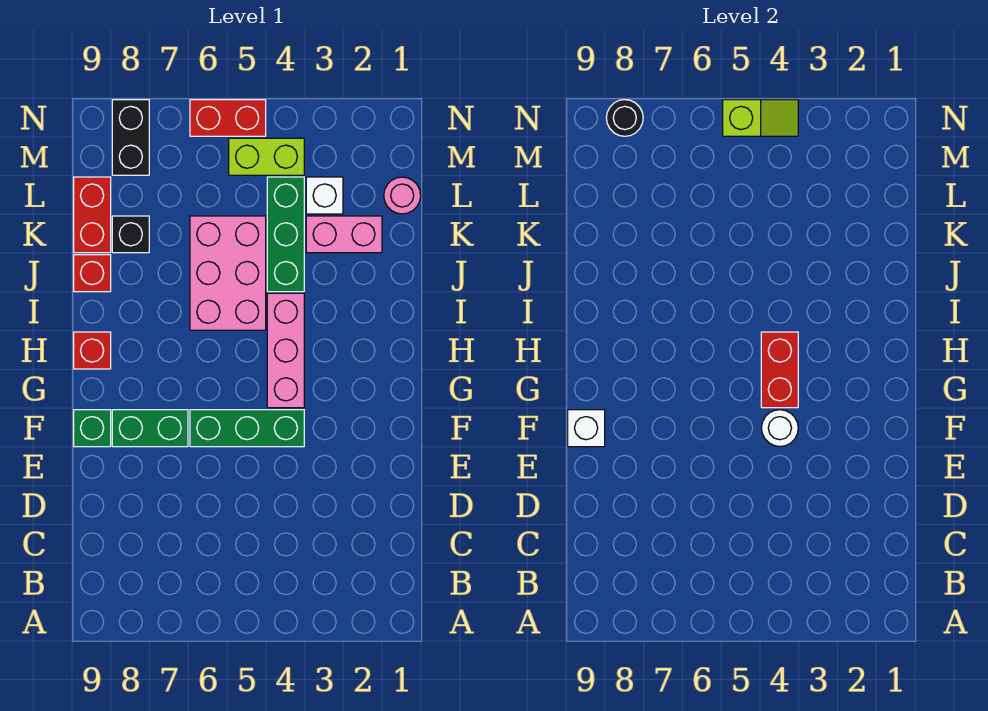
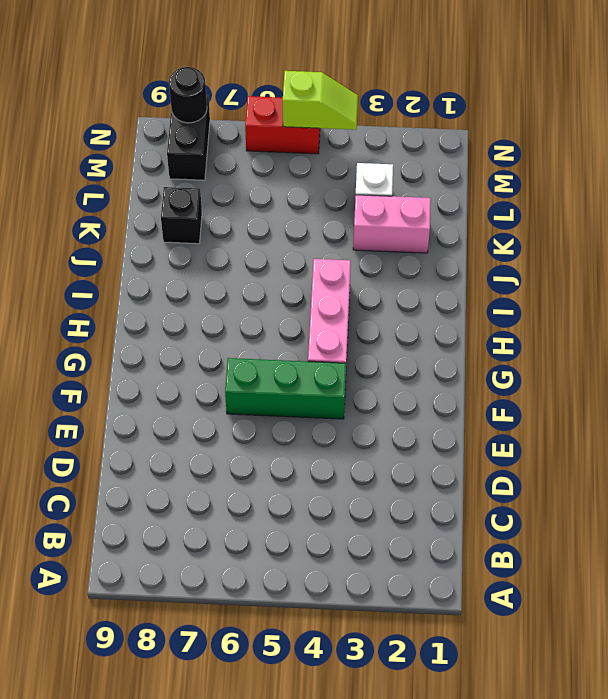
none -> green 1x2 brick [112,410,188,447]
none -> green 1x1 brick [74,410,111,447]
none -> red 1x1 brick [74,332,111,369]

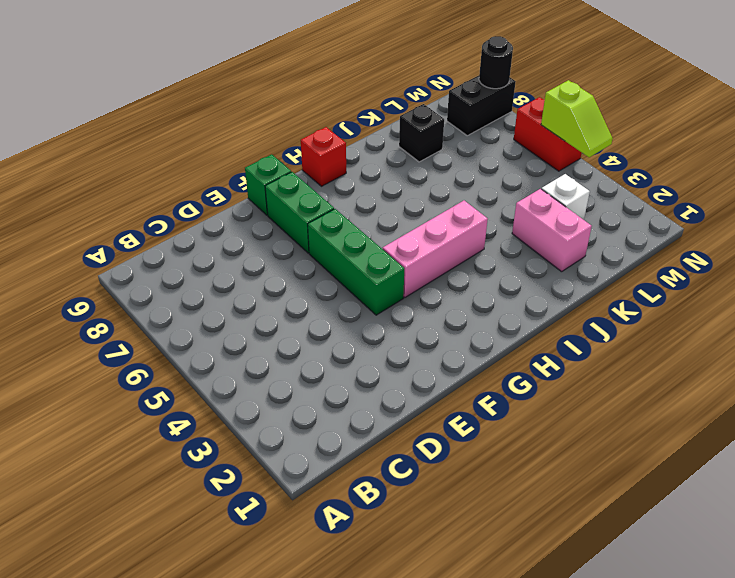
none -> pink 2x3 brick [190,216,266,330]
none -> green 1x3 brick [267,177,304,292]
none -> red 1x1 brick [74,255,111,292]

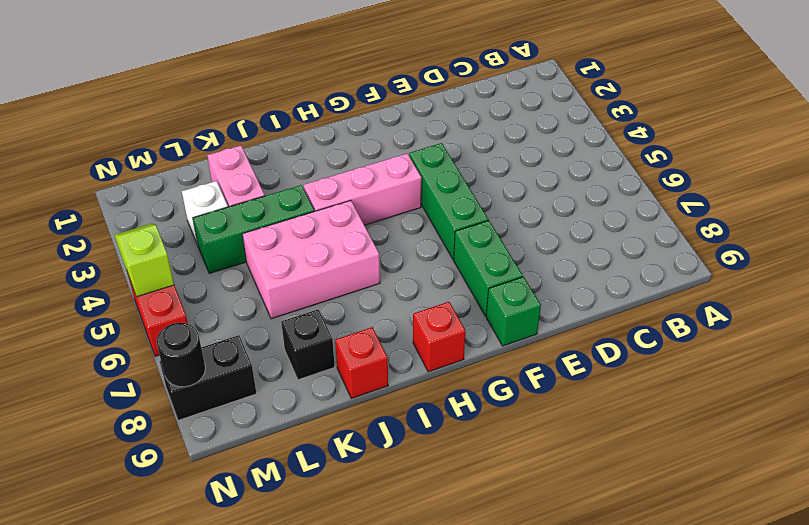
none -> red 1x2 brick [74,177,111,253]
none -> pink 1x1 round brick [384,177,421,214]
none -> lime 1x2 brick [229,138,304,175]

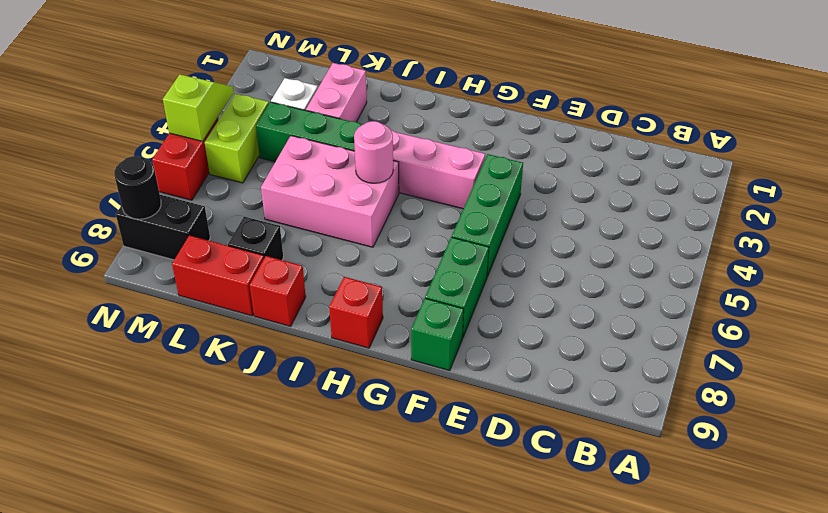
pink 1x1 round brick [354,121,393,183] -> pink 1x1 round brick moved to [384,177,421,214]
none -> white 1x1 round brick [762,410,798,447]
none -> white 1x1 brick [568,410,605,447]
none -> red 1x2 brick [761,332,798,408]

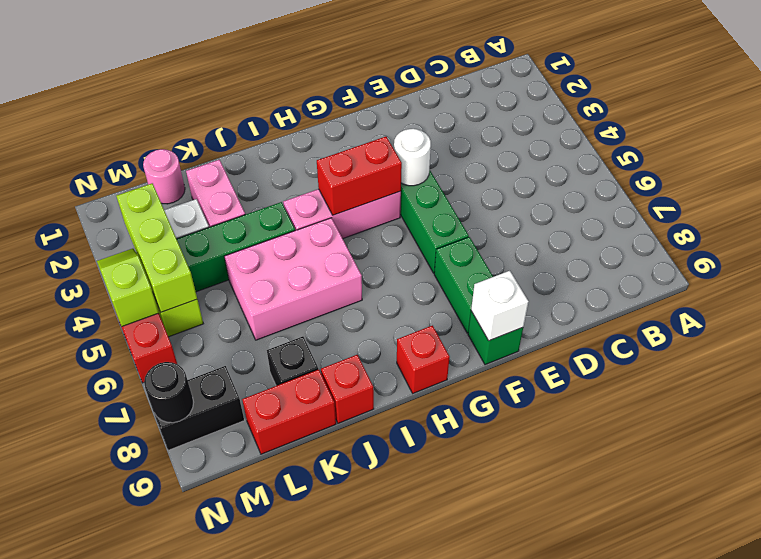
lime 1x3 brick [116,183,197,312] -> none

